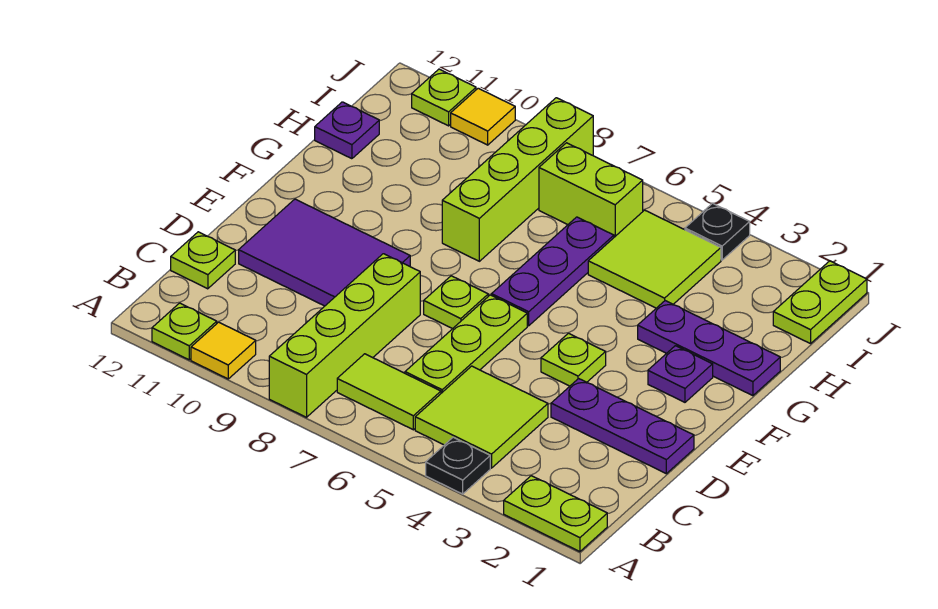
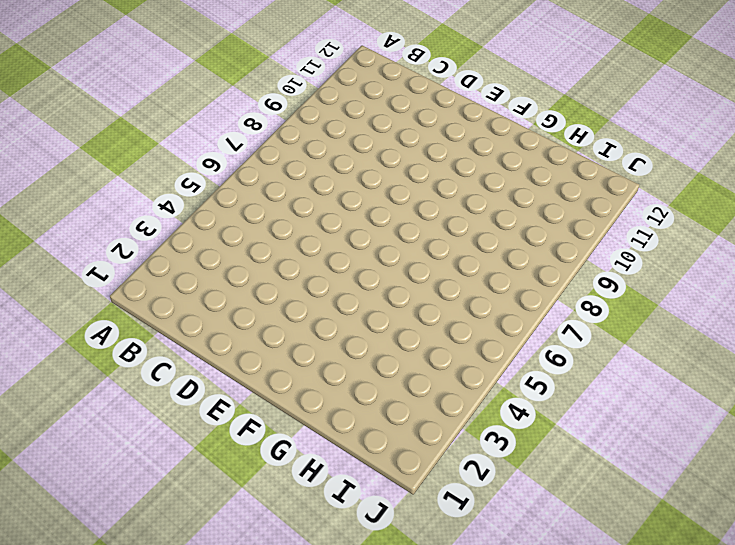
none -> lime 1x2 plate [504,476,607,552]
none -> black 1x1 plate [426,437,490,494]
none -> lime 1x4 brick [269,254,420,417]

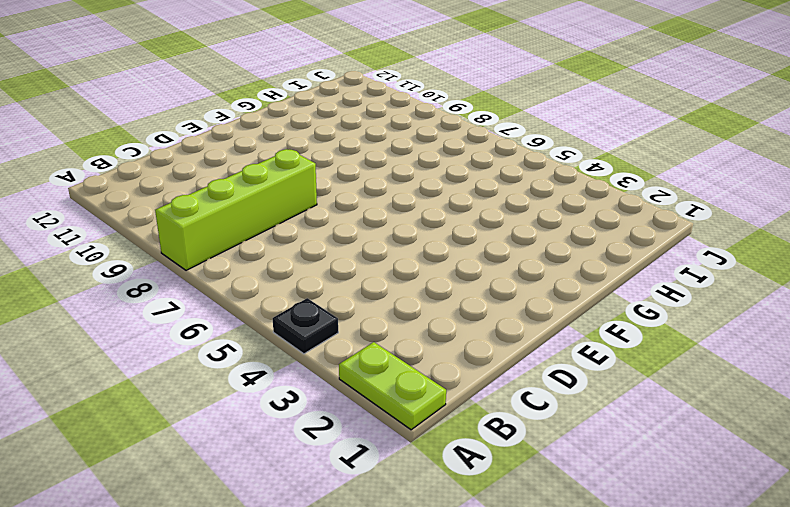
none -> yellow 1x1 tile [191,322,256,379]
none -> lime 1x1 plate [152,303,217,360]
none -> lime 2x2 tile [415,366,548,468]

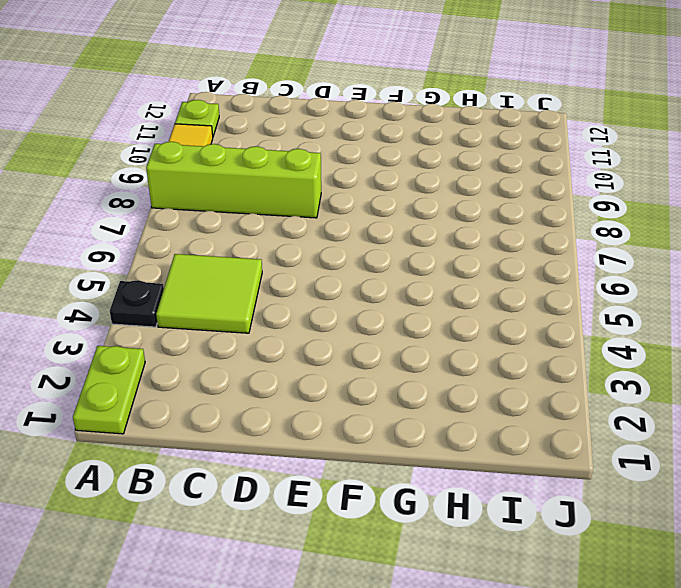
none -> lime 1x2 tile [337,354,441,430]
none -> lime 1x3 plate [405,295,527,393]
none -> lime 1x1 plate [171,232,235,289]

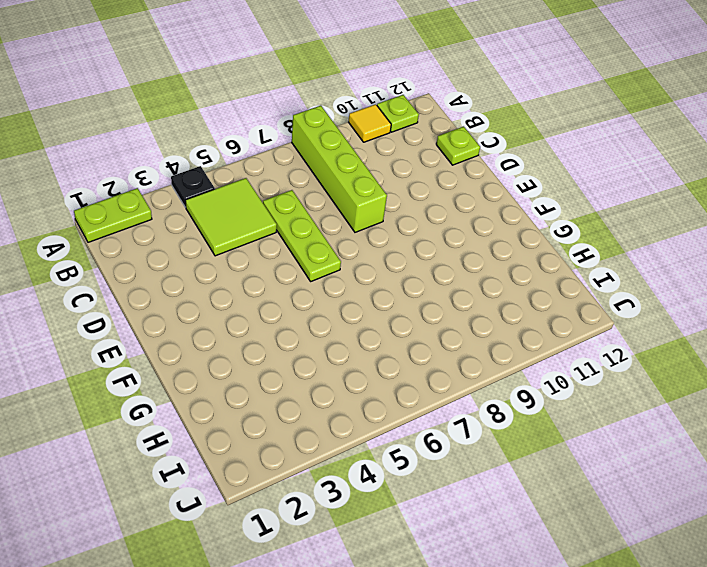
none -> lime 1x2 tile [337,354,441,430]
none -> purple 1x3 plate [551,379,694,474]
none -> purple 2x3 tile [239,199,410,306]

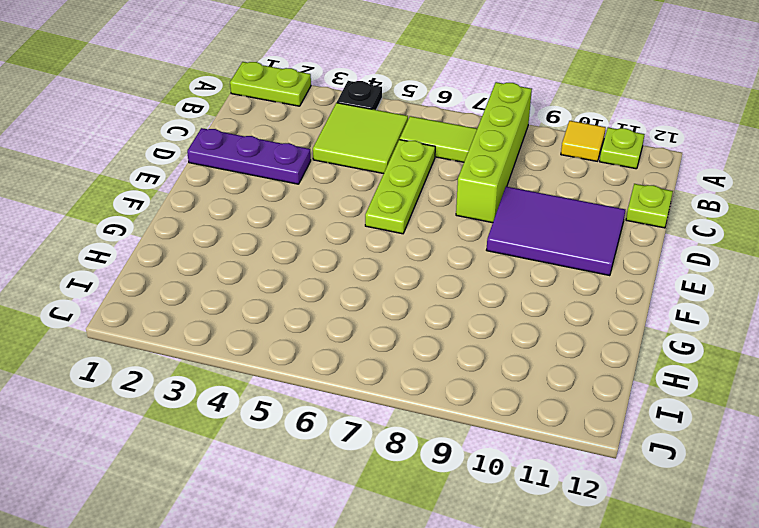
none -> lime 1x1 plate [541,333,606,386]
none -> lime 1x1 plate [424,276,488,329]
none -> purple 1x1 plate [648,346,713,402]

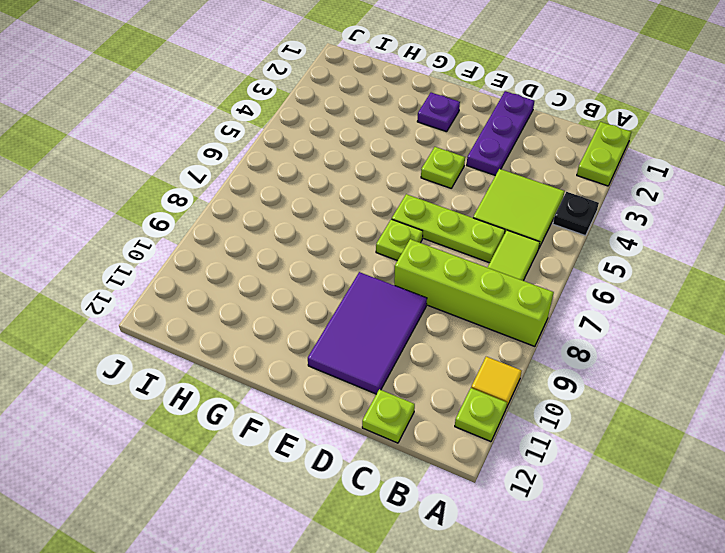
none -> purple 1x3 plate [492,217,614,326]
none -> purple 1x3 plate [638,301,780,396]
none -> lime 1x4 brick [442,98,593,261]

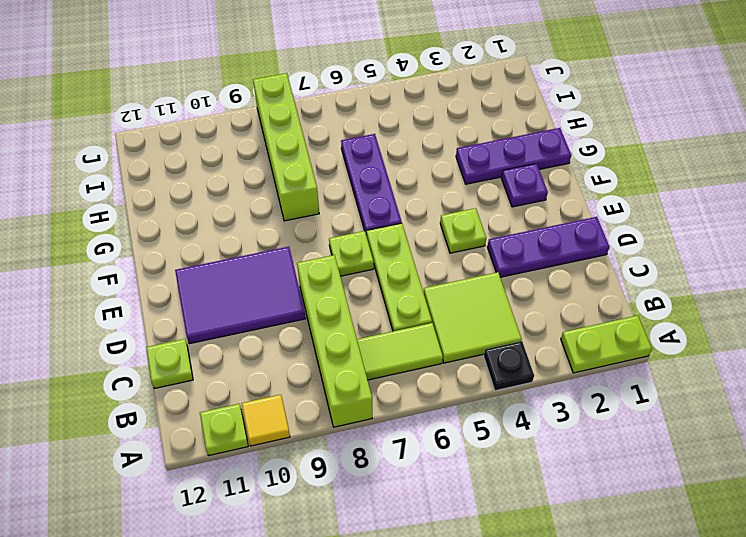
none -> lime 2x2 tile [588,210,721,308]
none -> purple 1x1 plate [315,102,379,159]
none -> lime 1x2 plate [773,261,867,344]

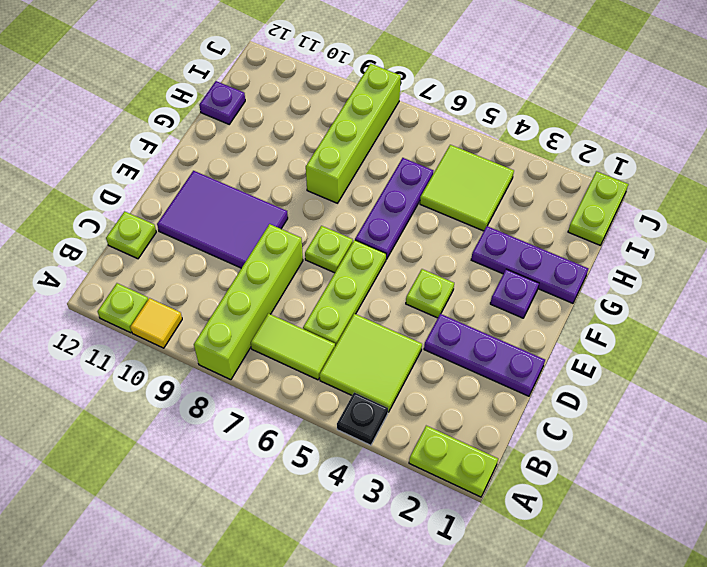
none -> lime 1x2 brick [539,143,643,237]
none -> black 1x1 plate [685,203,750,260]
none -> yellow 1x1 tile [451,88,515,145]

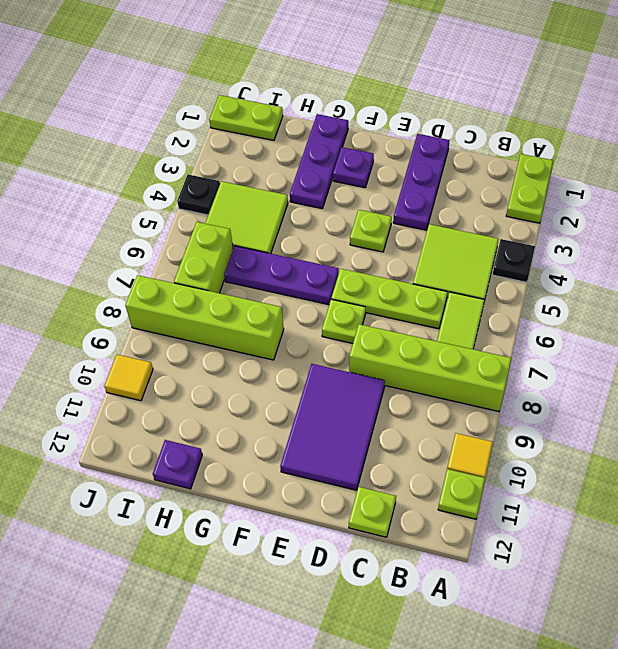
none -> lime 1x1 plate [412,69,476,126]

